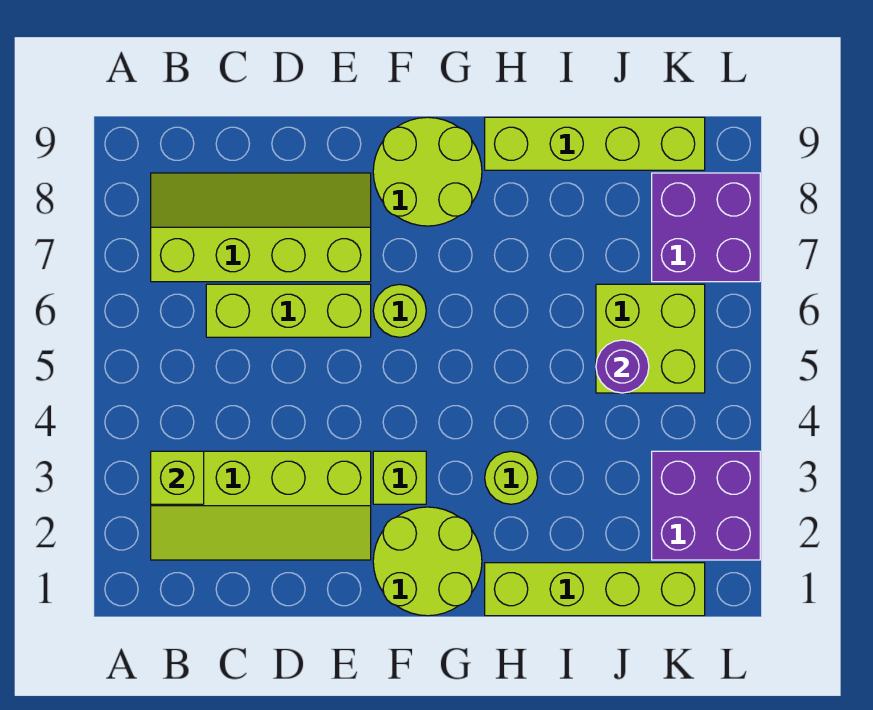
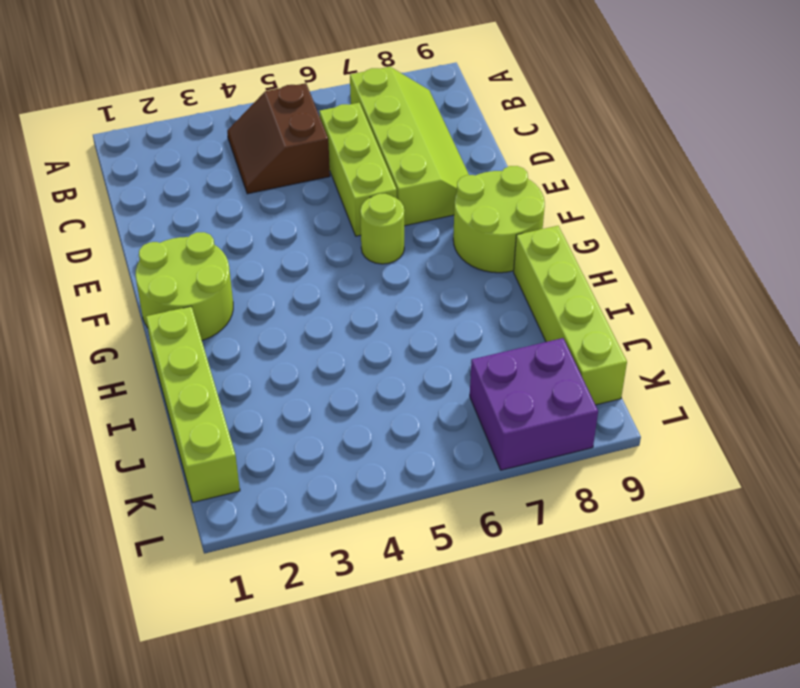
brown 2x2 slope [227,83,330,194] -> none
none -> lime 2x4 slope [151,451,371,560]
none -> lime 1x1 brick [373,451,426,504]
none -> lime 1x1 round brick [485,451,538,504]

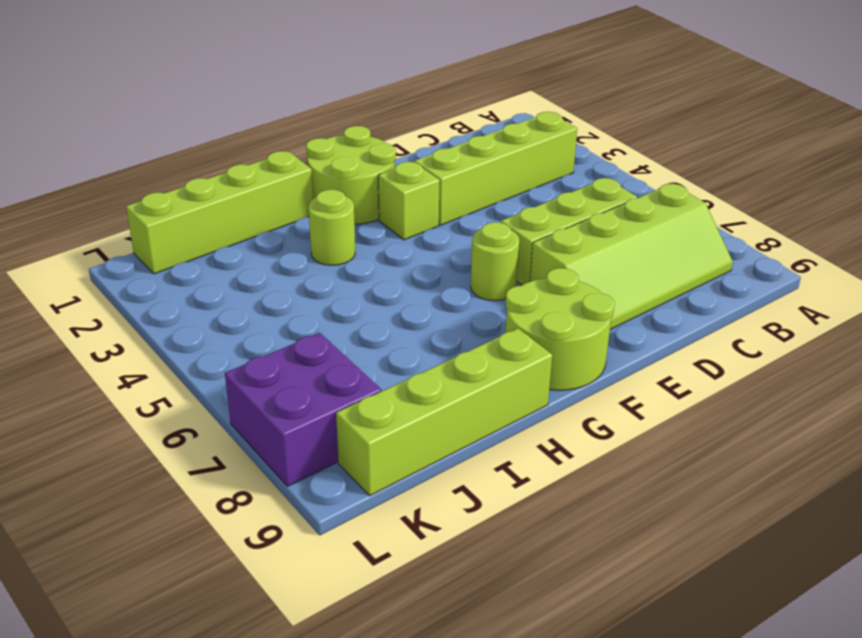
none -> lime 2x2 brick [596,284,705,393]
none -> purple 2x2 brick [652,451,760,560]
none -> lime 1x1 brick [151,451,204,504]

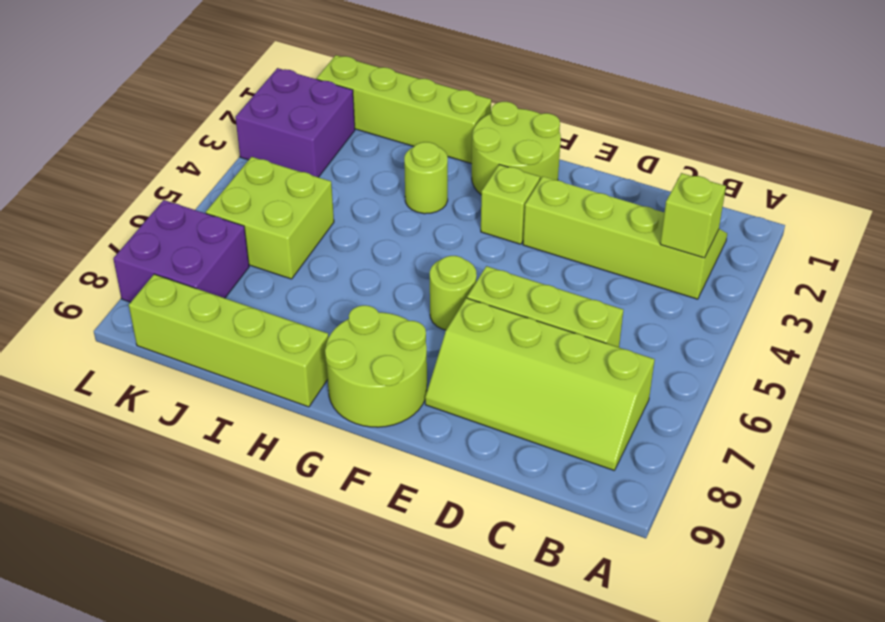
none -> purple 1x1 round brick [596,340,649,393]

